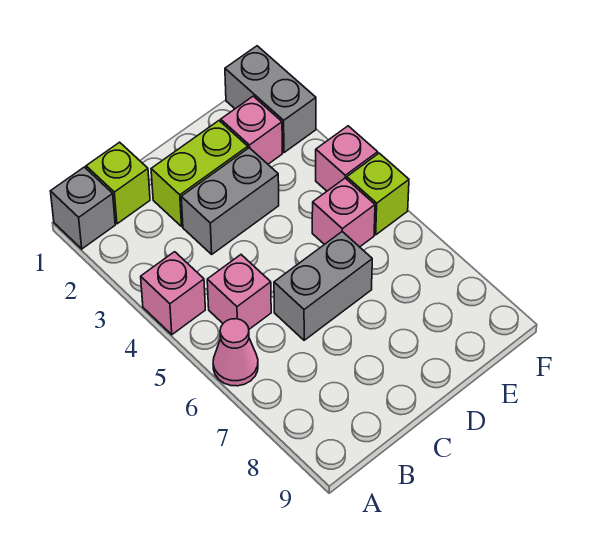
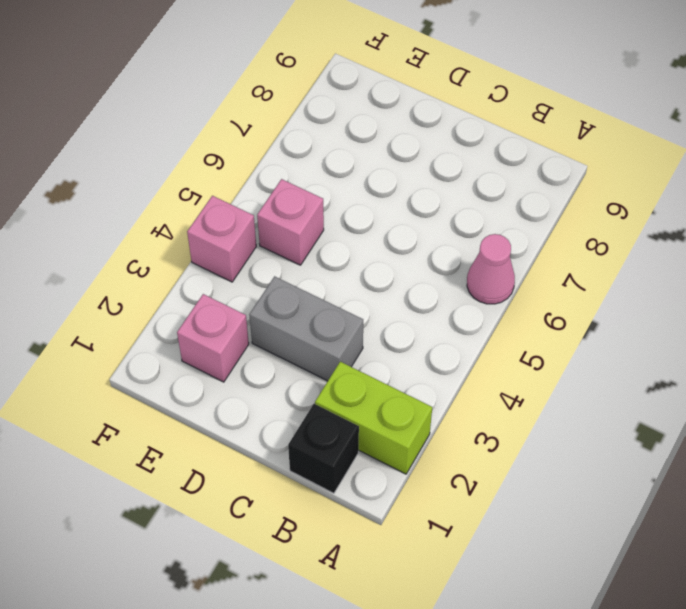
lime 1x2 brick [315,362,432,474] -> lime 1x2 brick moved to [151,121,248,226]
black 1x1 brick [288,404,359,493] -> lime 1x1 brick [86,142,150,224]
none -> grey 1x1 brick [50,167,115,249]
none -> pink 1x1 brick [141,252,205,335]
none -> pink 1x1 brick [207,255,271,329]

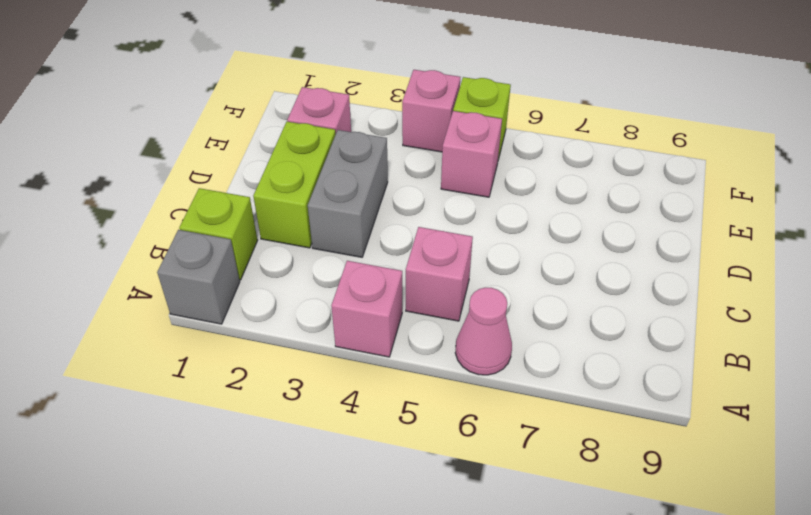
none -> grey 1x2 brick [274,232,372,340]
none -> grey 1x2 brick [225,46,316,153]

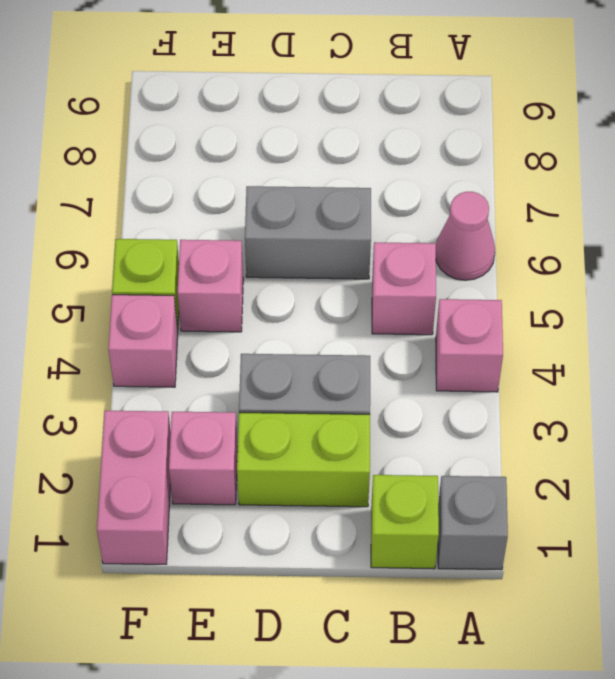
pink 1x2 brick [97,411,171,564] -> grey 1x2 brick [225,46,316,153]

